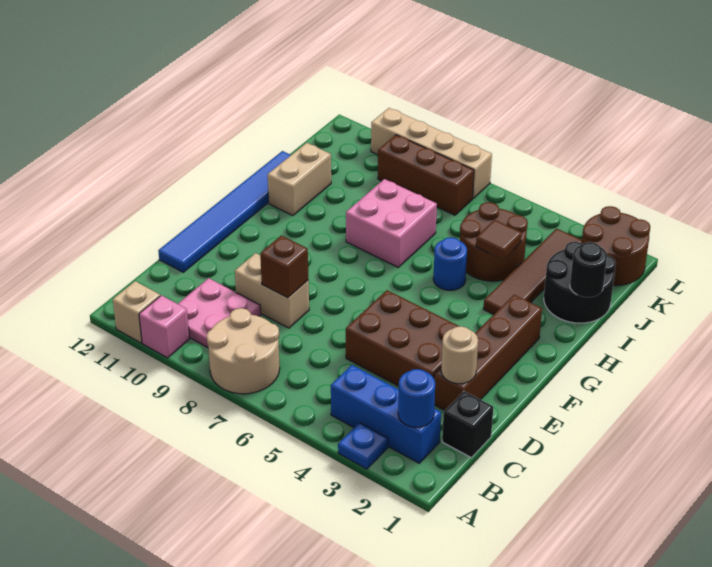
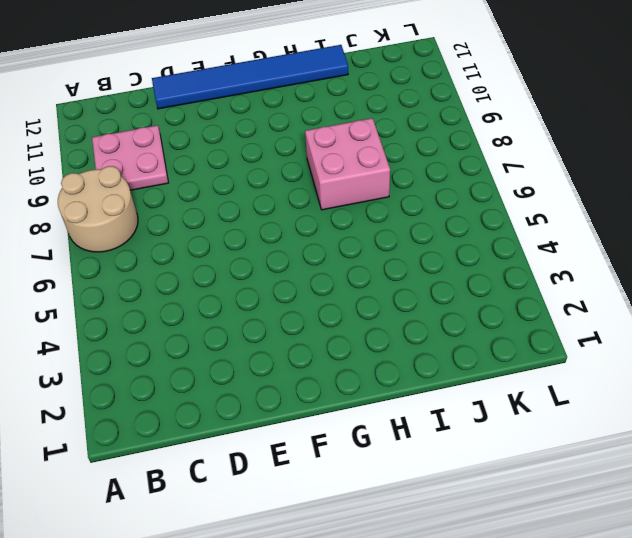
none -> blue 1x1 plate [338,423,388,469]
none -> pink 1x1 brick [139,295,190,358]
none -> tan 1x1 brick [113,281,160,343]

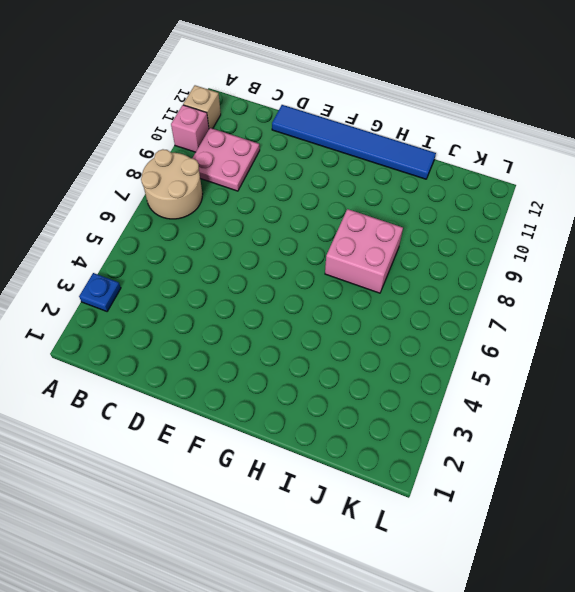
none -> blue 1x3 brick [331,365,441,463]
none -> black 1x1 brick [442,391,493,458]
none -> brown 1x4 brick [434,295,542,411]

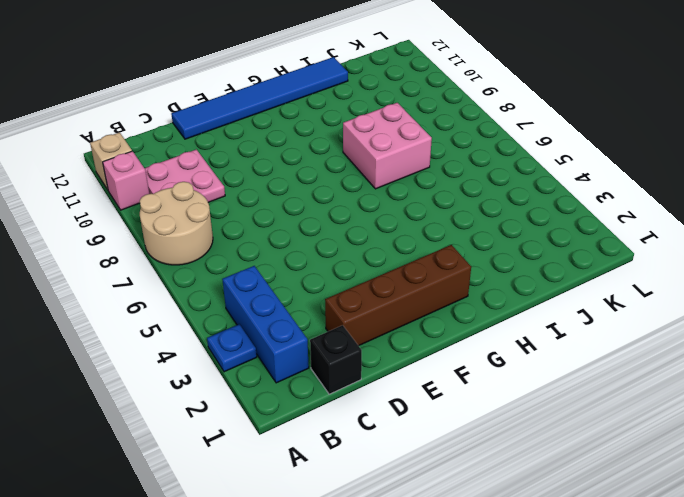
none -> brown 2x3 brick [346,290,460,386]
none -> tan 1x2 brick [235,253,309,328]
none -> brown 1x4 tile [483,228,582,315]

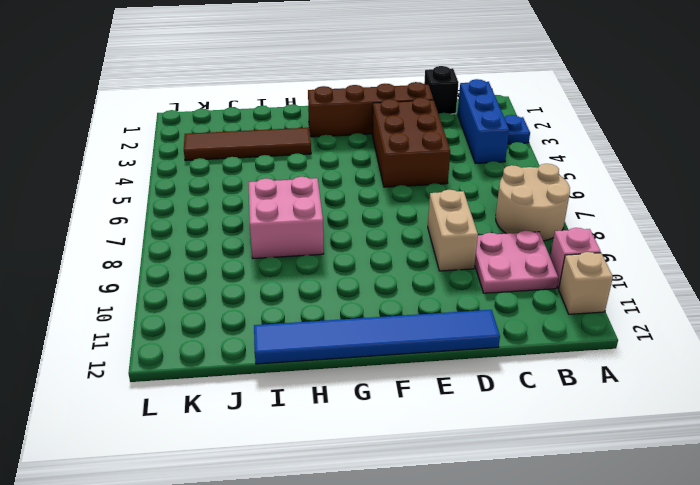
none -> blue 1x1 round brick [433,237,467,290]
none -> tan 1x2 brick [268,143,331,216]
none -> black 2x2 round brick [544,242,616,323]

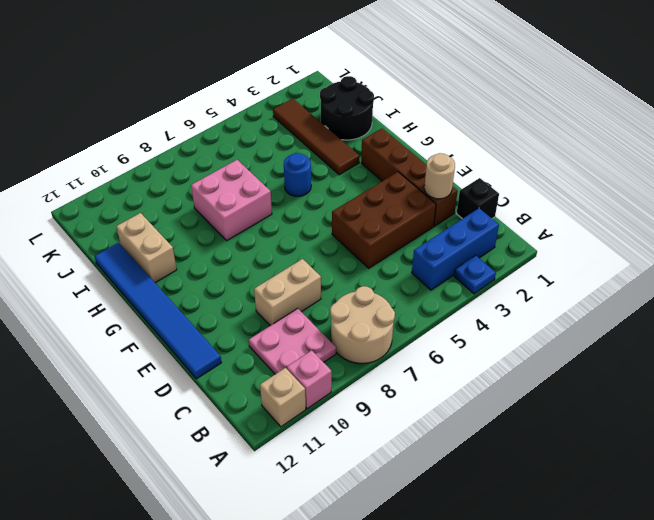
none -> brown 2x2 round brick [460,202,528,281]
none -> brown 2x2 round brick [582,206,650,286]
none -> brown 1x3 brick [378,135,474,215]

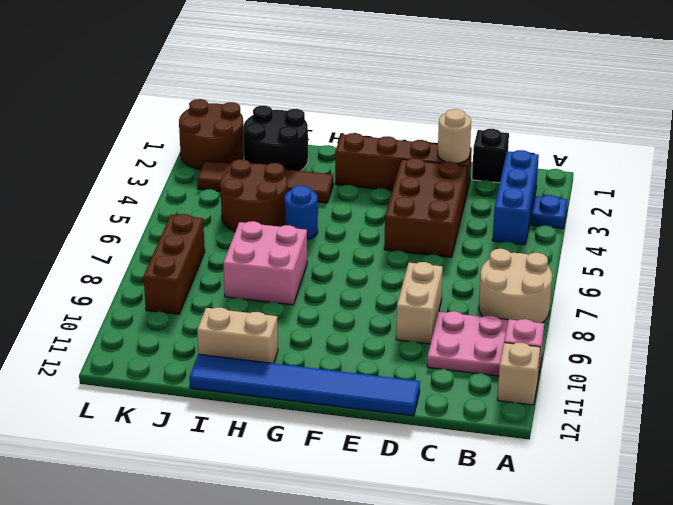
none -> tan 1x4 brick [371,108,492,199]
none -> blue 1x1 round brick [398,369,435,428]
none -> brown 1x1 brick [260,235,308,298]

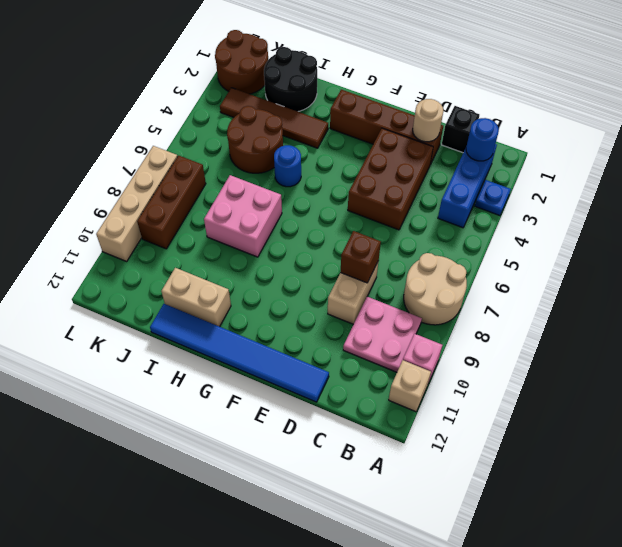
none -> black 1x1 round brick [570,242,607,297]
none -> brown 1x1 tile [476,220,522,259]

